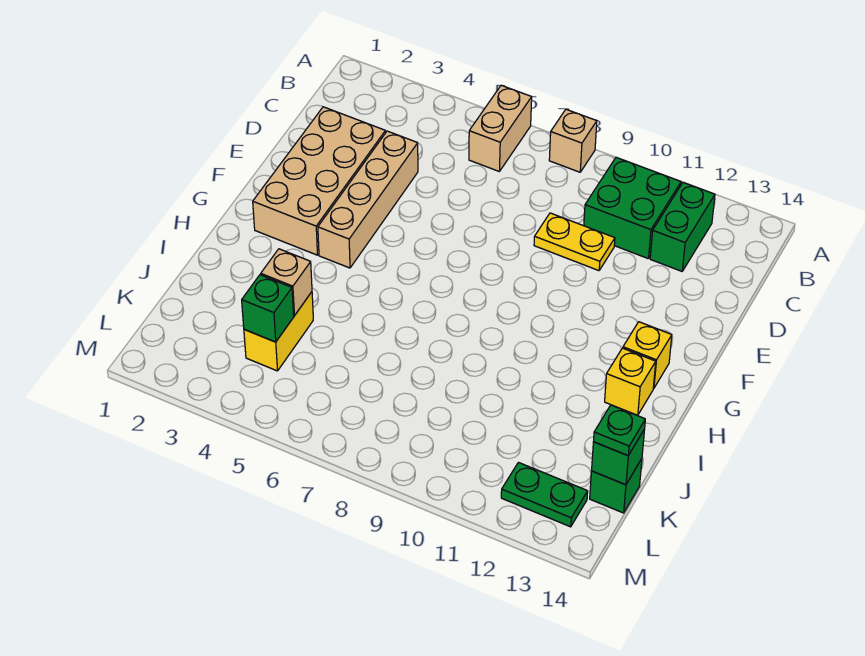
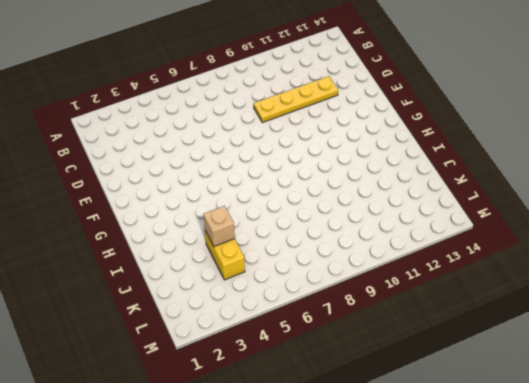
yellow 1x4 plate [254,76,338,123] -> yellow 1x2 plate [534,213,615,271]
none -> tan 1x2 brick [469,85,532,172]
none -> tan 1x1 brick [549,109,597,172]
none -> green 2x2 brick [584,157,681,259]

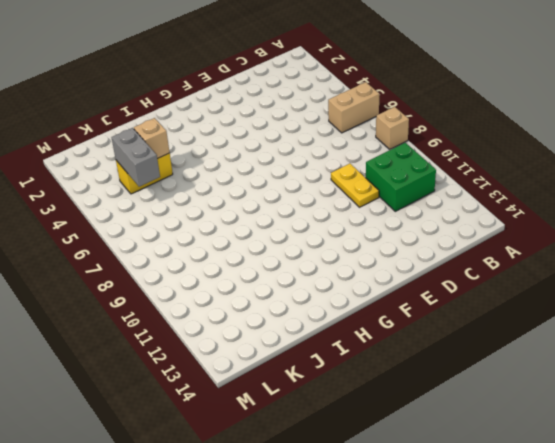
grey 1x2 brick [112,128,160,187] -> green 1x1 brick [242,275,294,342]
none -> green 1x2 brick [650,182,715,271]
none -> tan 2x4 brick [253,107,386,255]
none -> tan 1x4 brick [318,131,418,268]

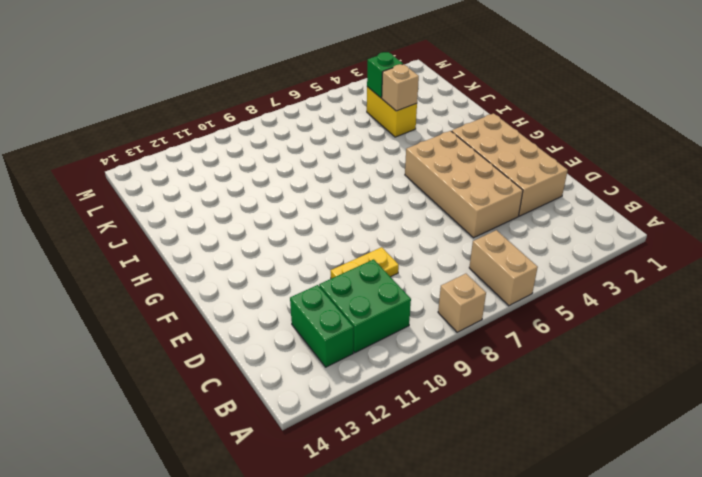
tan 2x4 brick [405,131,523,238] -> tan 1x4 brick [318,131,418,268]
none -> yellow 1x1 brick [623,322,672,388]
none -> yellow 1x1 brick [605,348,656,415]
none -> green 1x1 brick [590,459,642,513]

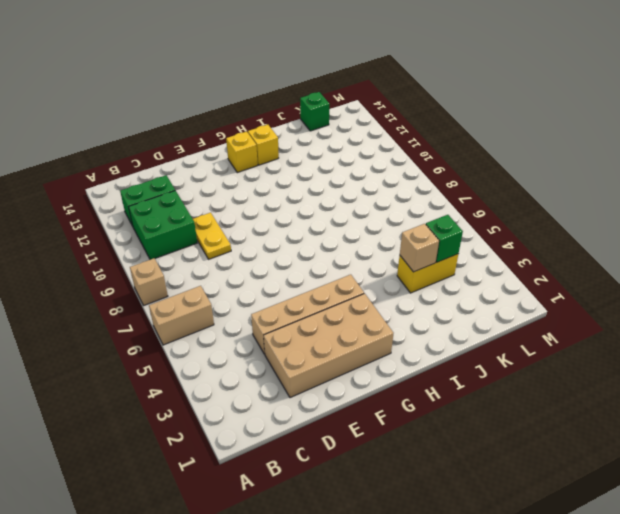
none -> green 1x2 plate [501,463,588,527]
none -> green 1x1 brick [592,429,645,485]
none -> green 1x1 plate [594,405,645,455]

